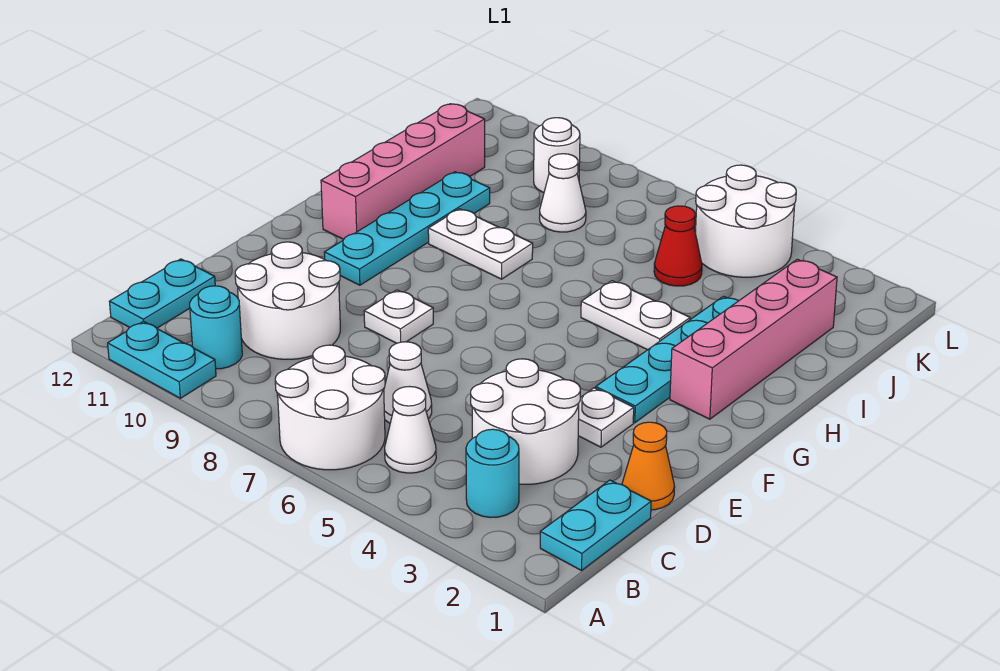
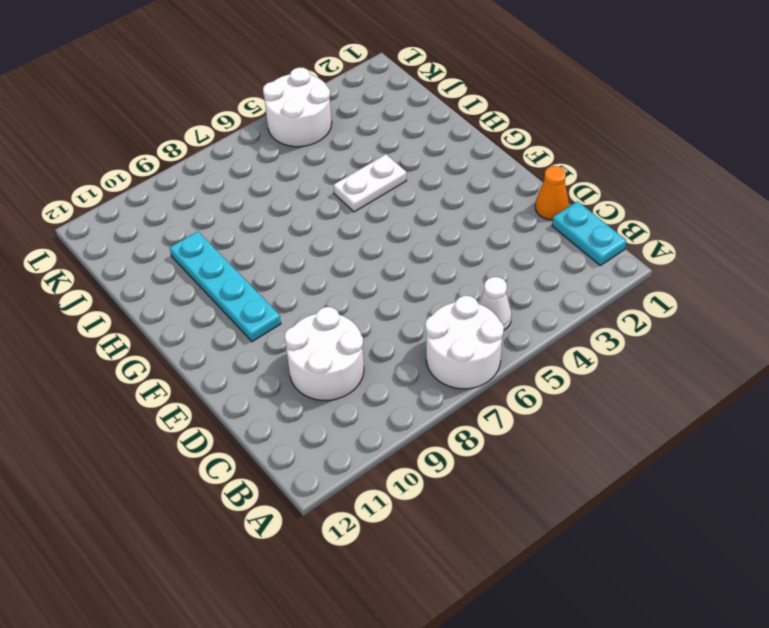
none -> cyan 1x2 plate [108,321,216,398]
none -> cyan 1x1 round brick [466,429,519,518]
none -> cyan 1x1 round brick [190,286,242,369]

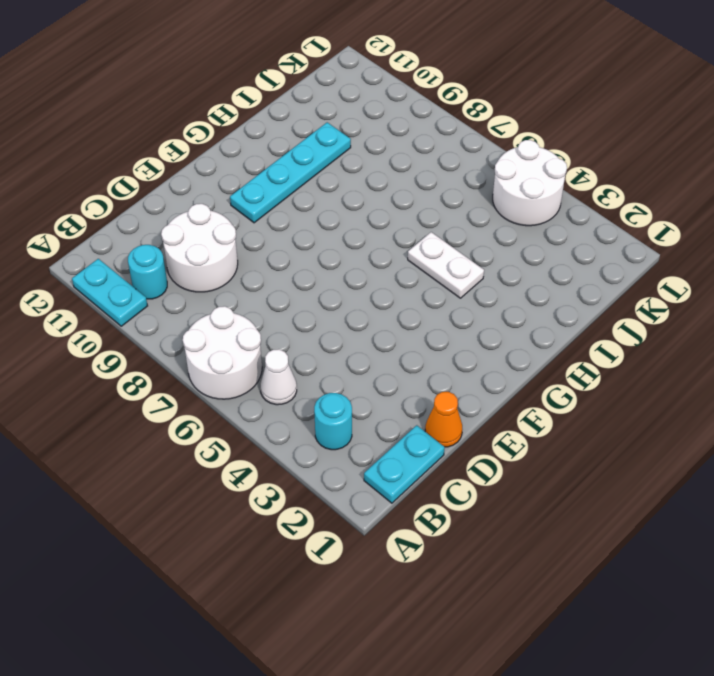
none -> cyan 1x2 plate [109,259,215,328]
none -> white 2x2 round brick [471,359,580,484]
none -> white 1x1 cone [384,342,432,423]

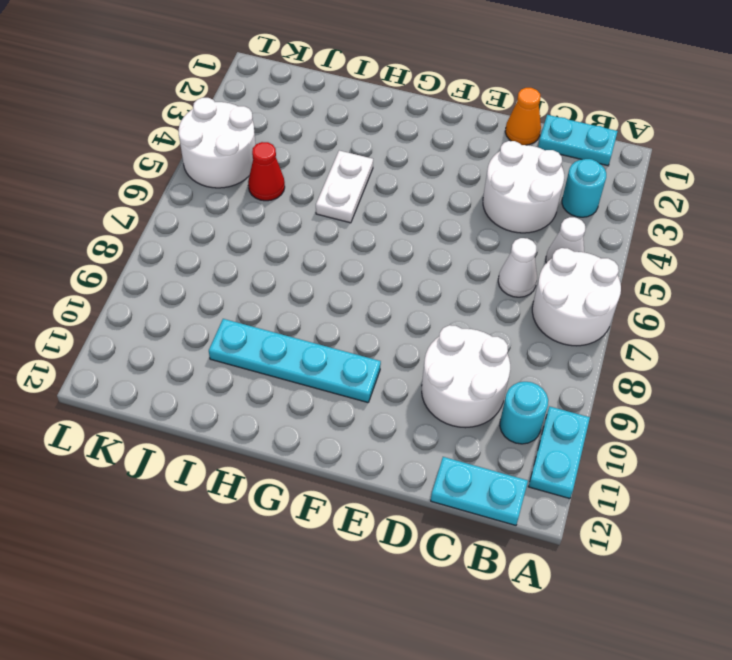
none -> white 1x1 plate [578,388,634,447]
none -> white 1x1 plate [364,290,433,343]
none -> cyan 1x4 plate [596,296,738,423]

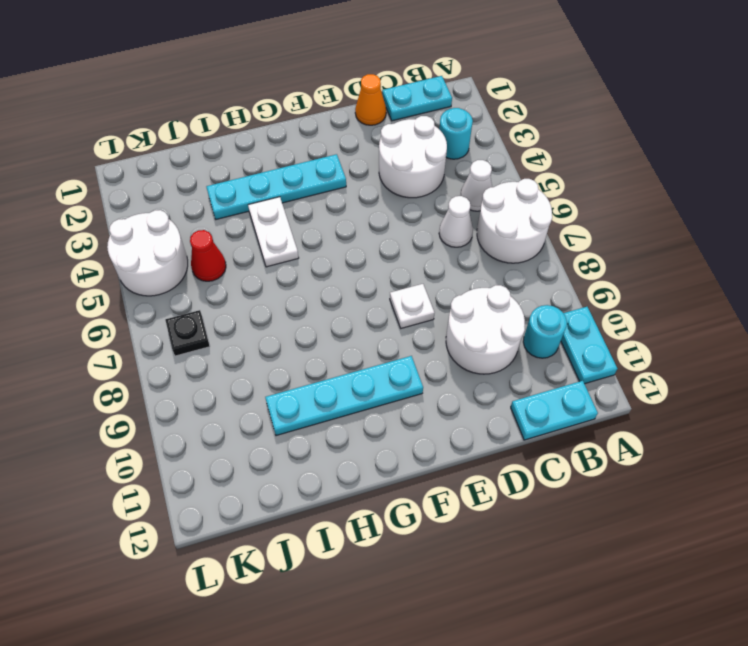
black 1x1 plate [165,310,210,356] -> none
none -> white 1x1 plate [578,388,634,447]
none -> pink 1x4 brick [670,259,837,419]
none -> pink 1x4 brick [321,104,485,239]

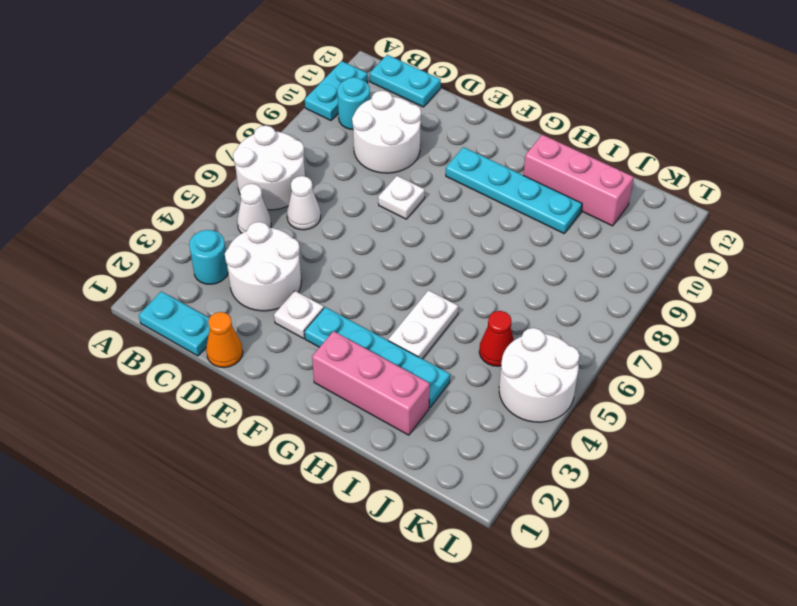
pink 1x3 brick [312,331,430,435] -> pink 1x4 brick [670,259,837,419]
pink 1x3 brick [523,135,634,226] -> pink 1x4 brick [321,104,485,239]
none -> white 1x2 plate [428,209,533,279]
none -> white 1x1 cone [540,154,586,232]
none -> white 1x1 round brick [534,118,580,192]

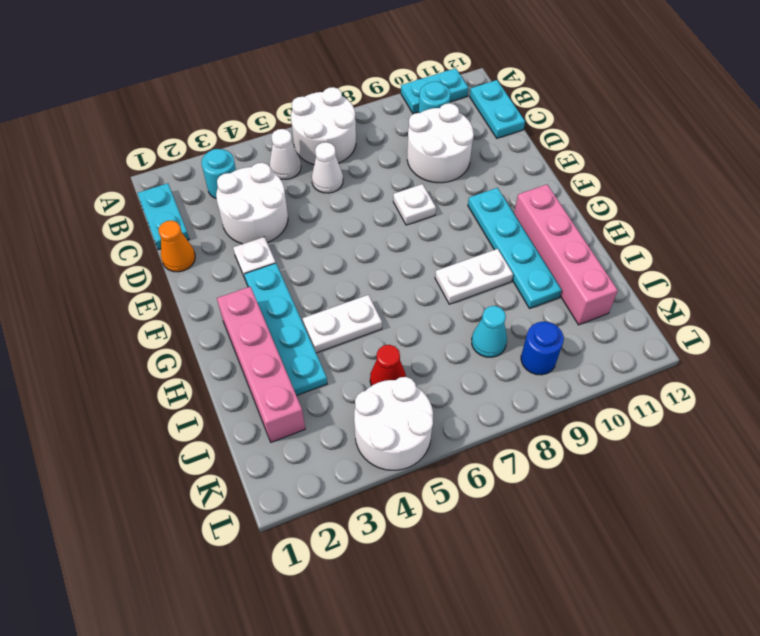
cyan 1x1 cone [472,306,507,357] -> white 1x1 cone [540,154,586,232]
blue 1x1 round brick [521,322,564,375] -> white 1x1 round brick [534,118,580,192]

